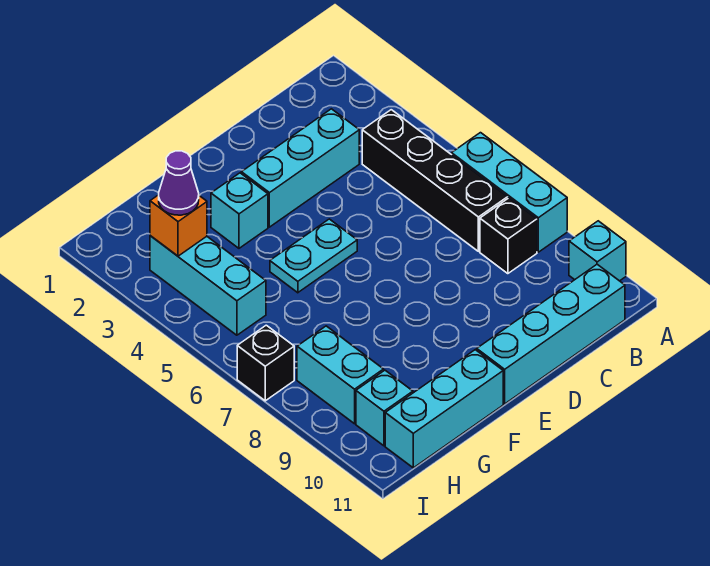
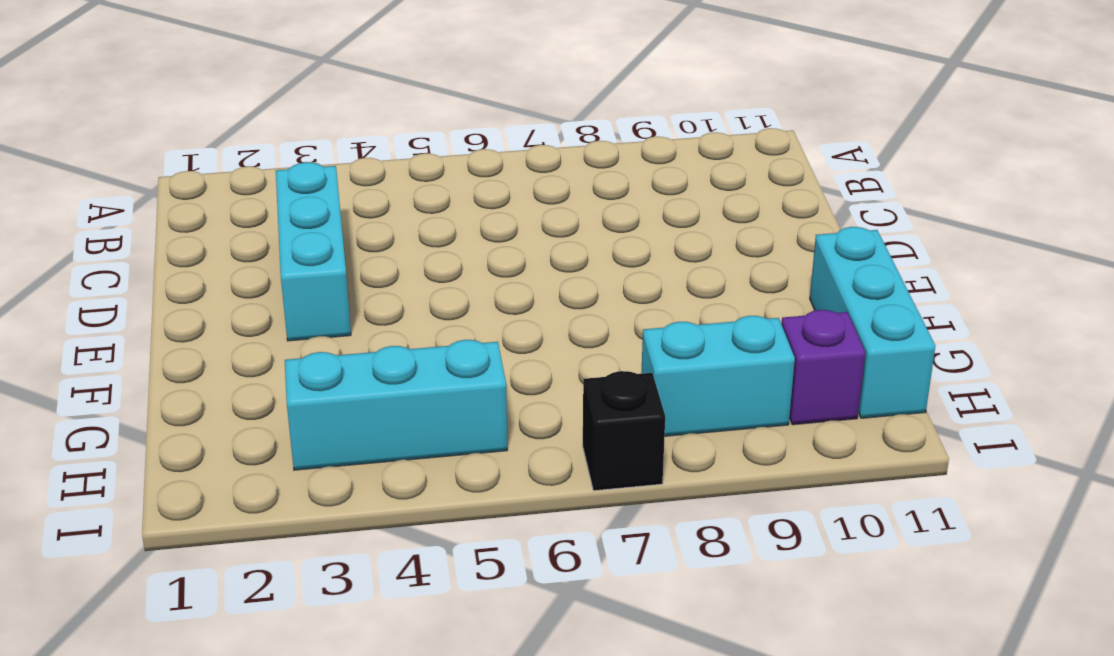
purple 1x1 brick [781,310,865,425] -> cyan 1x1 brick [356,370,413,446]
none -> cyan 1x3 brick [452,133,567,252]
none -> cyan 1x1 brick [569,221,626,281]
none -> black 1x4 brick [362,110,507,251]

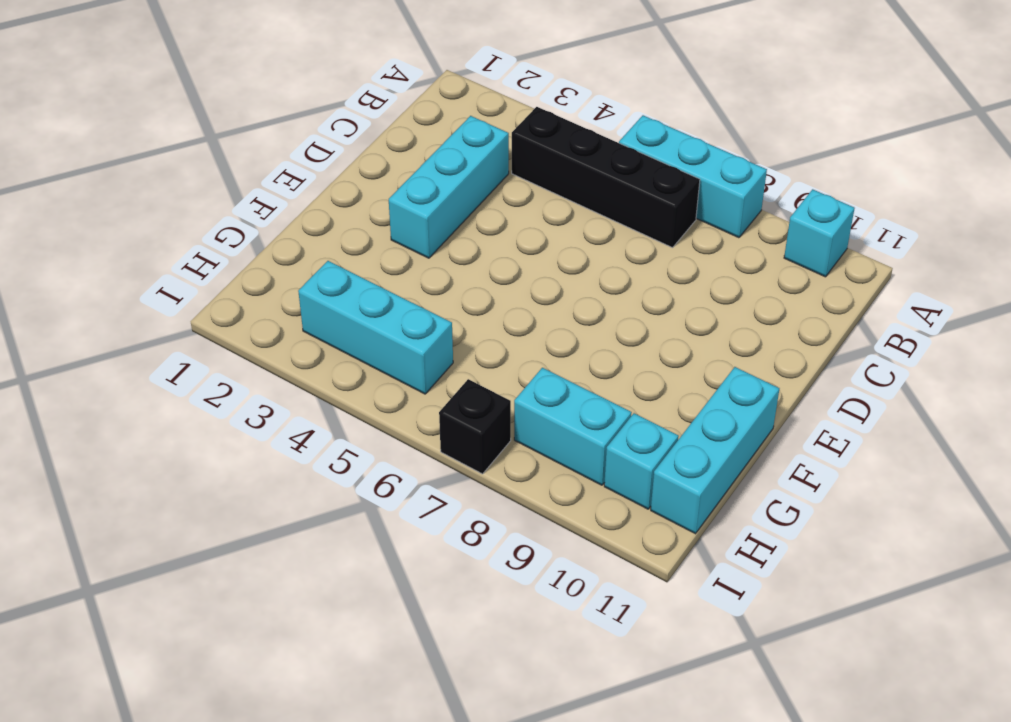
none -> black 1x1 brick [480,198,537,274]
none -> cyan 1x4 brick [477,264,625,404]
none -> cyan 1x2 plate [270,219,357,293]

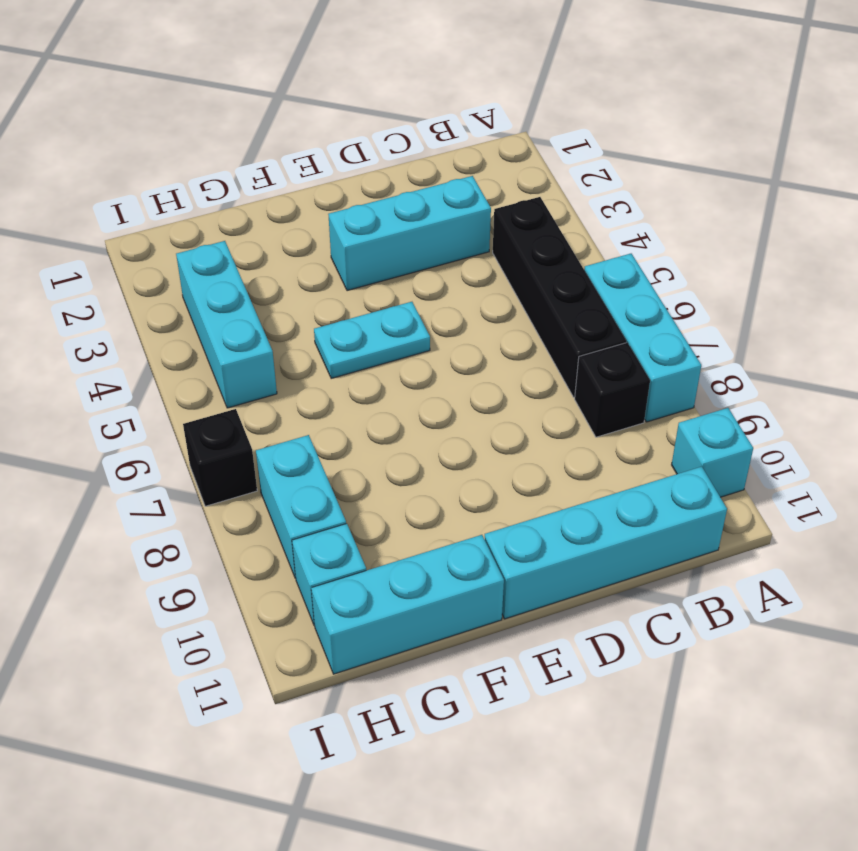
none -> cyan 1x1 brick [211,173,268,248]
none -> orange 1x1 brick [150,195,207,256]
none -> purple 1x1 cone [159,151,199,215]

